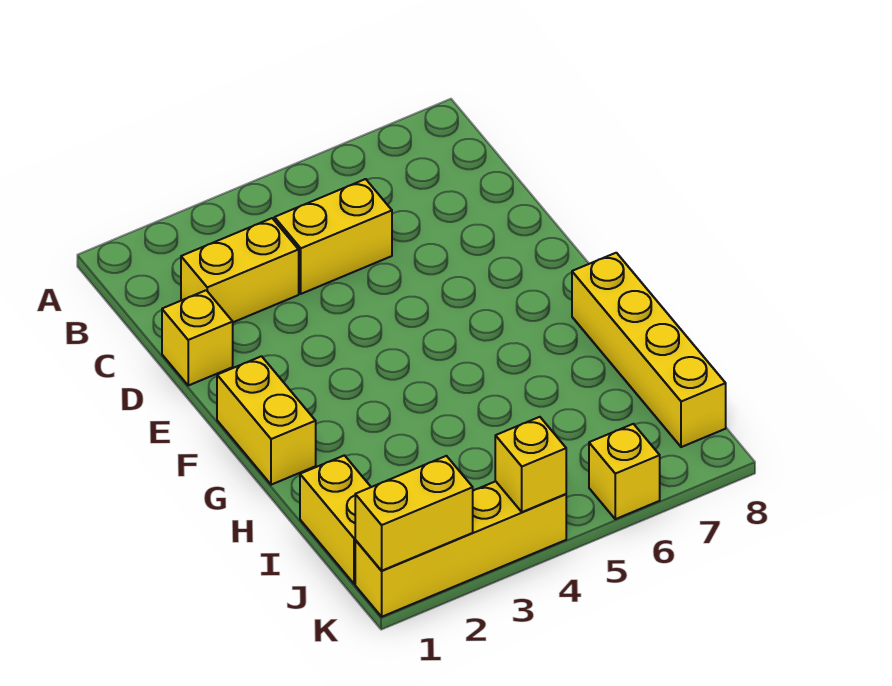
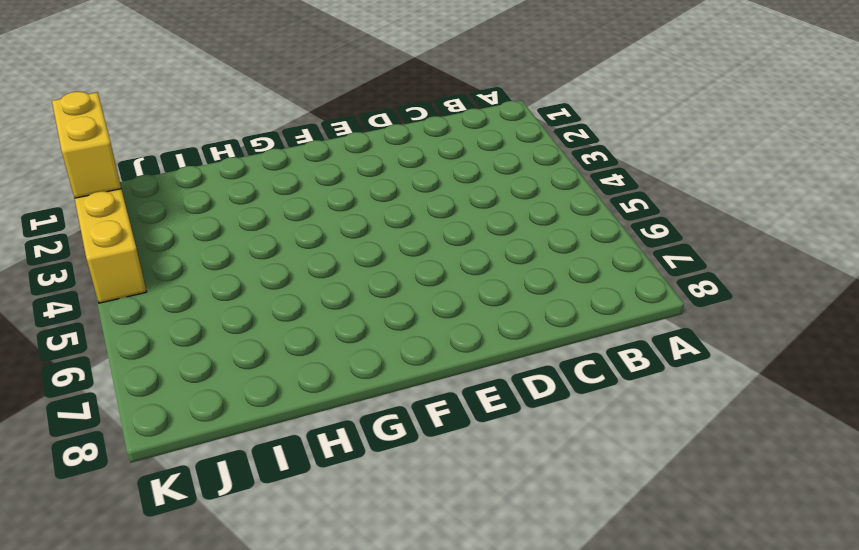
none -> yellow 1x2 brick [181,218,299,322]
none -> yellow 1x2 brick [274,179,392,294]

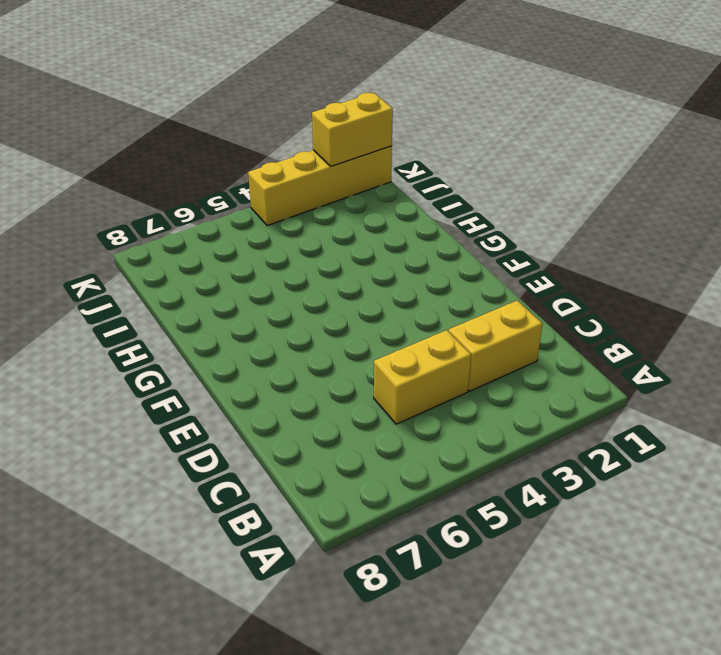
none -> yellow 1x1 brick [162,290,233,385]
none -> yellow 1x2 brick [217,356,316,485]

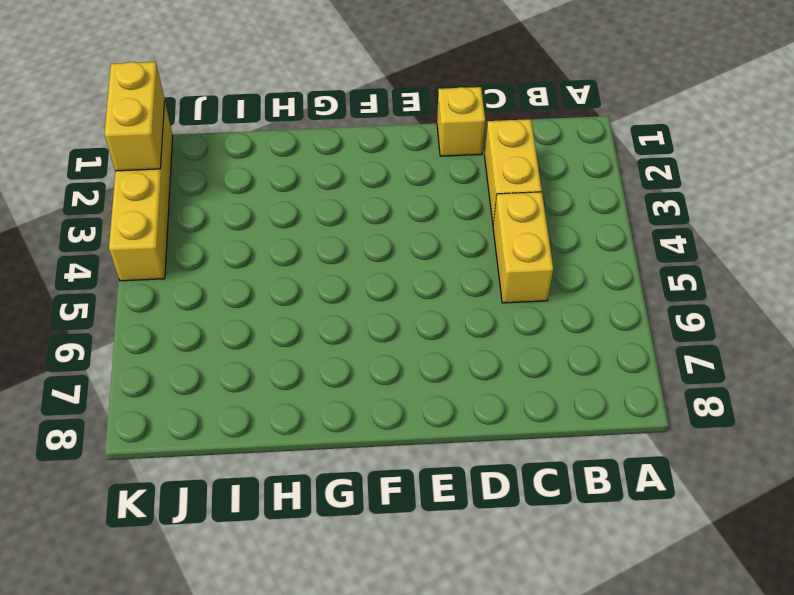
none -> yellow 1x2 brick [217,356,316,485]
none -> yellow 1x4 brick [572,253,726,447]

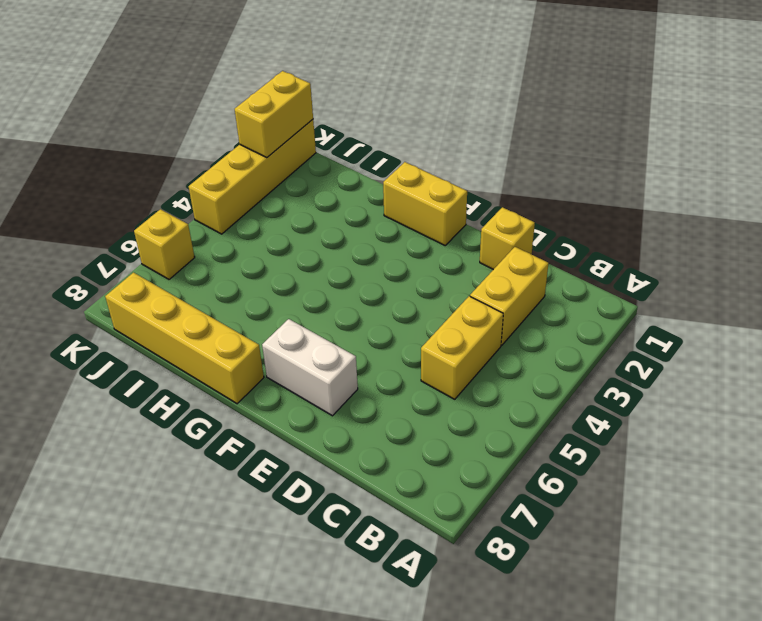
white 1x2 brick [262,319,358,416] -> none
none -> yellow 1x2 brick [300,455,371,584]
none -> yellow 1x1 brick [495,417,566,512]

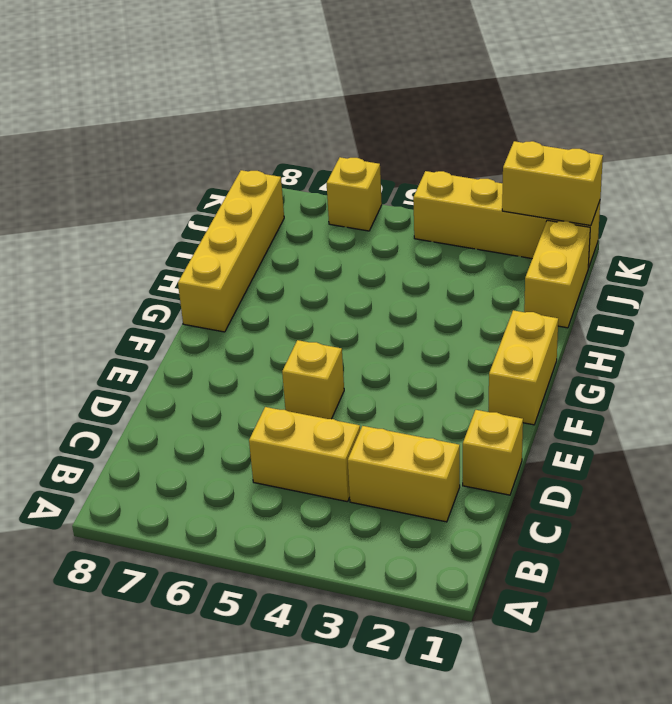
yellow 1x1 brick [282,340,344,419] -> yellow 1x1 brick moved to [495,417,566,512]

